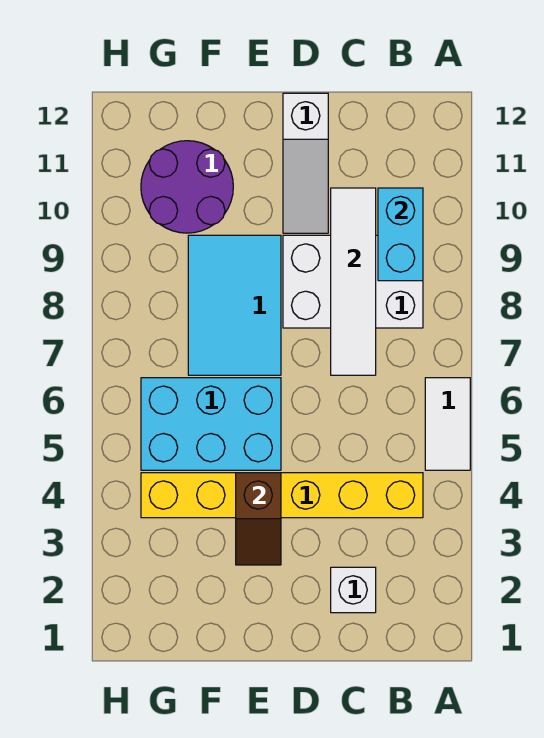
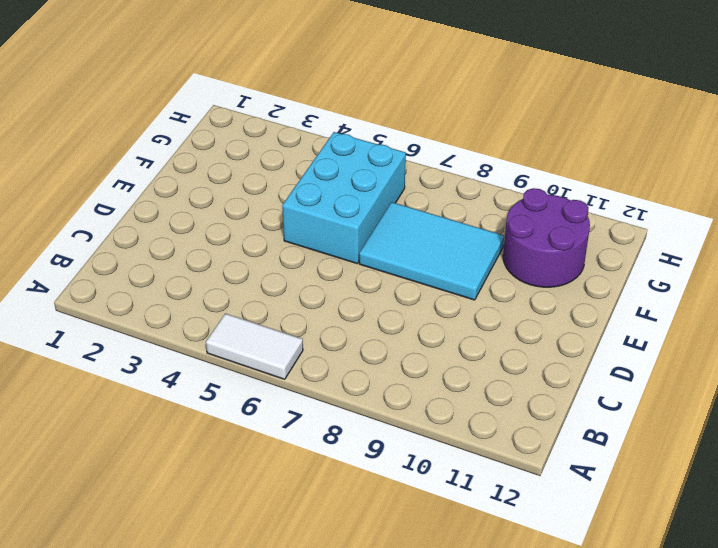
none -> yellow 1x6 brick [141,473,423,518]
none -> white 2x3 brick [283,235,423,328]

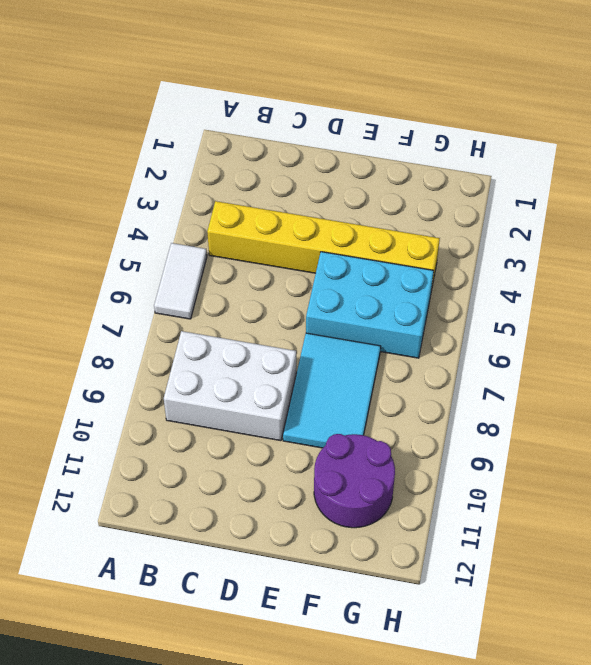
none -> white 1x1 brick [331,567,376,613]
none -> white 1x3 slope [283,93,328,233]

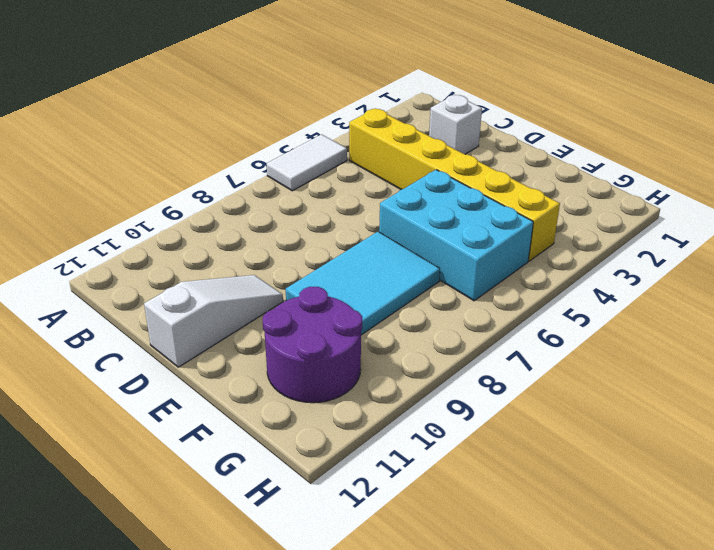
none -> white 2x3 brick [283,235,423,328]
none -> cyan 1x2 brick [378,188,423,281]

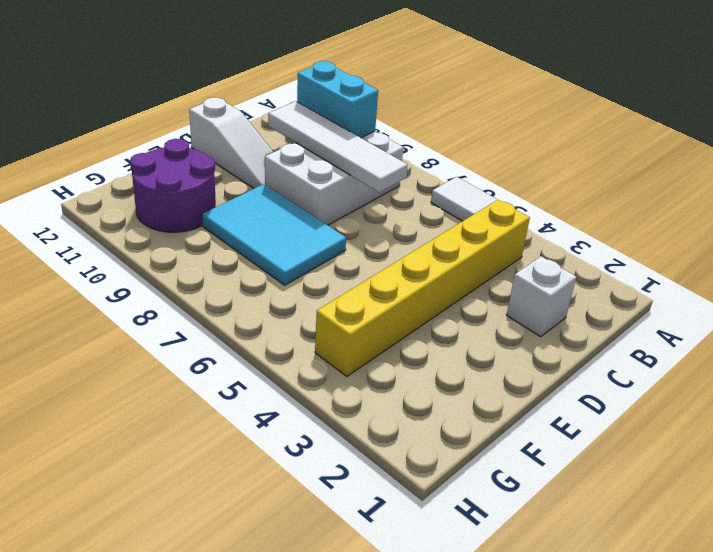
none -> cyan 2x3 brick [141,378,281,470]
none -> brown 1x2 slope [236,473,281,565]

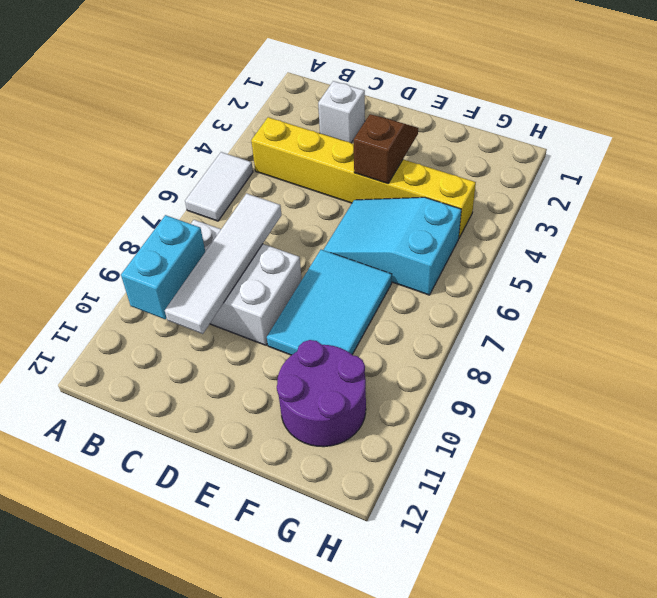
cyan 2x3 slope [324,197,461,295] -> cyan 2x3 brick [141,378,281,470]
none -> white 1x3 slope [283,93,328,233]

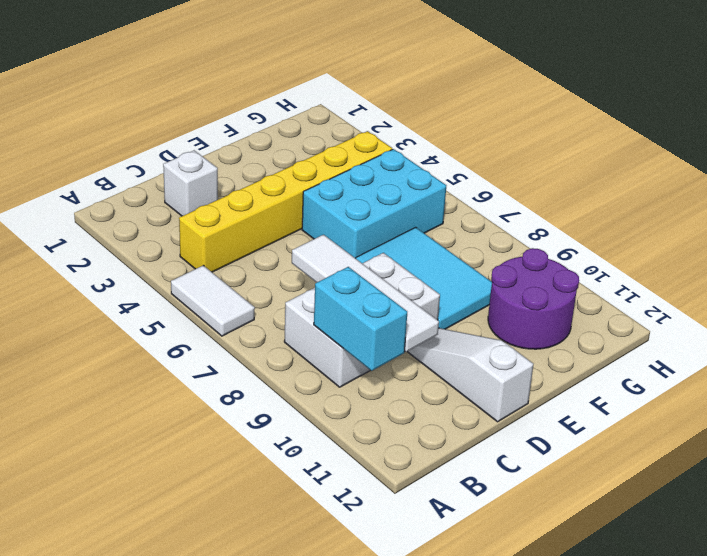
none -> brown 1x2 slope [236,473,281,565]

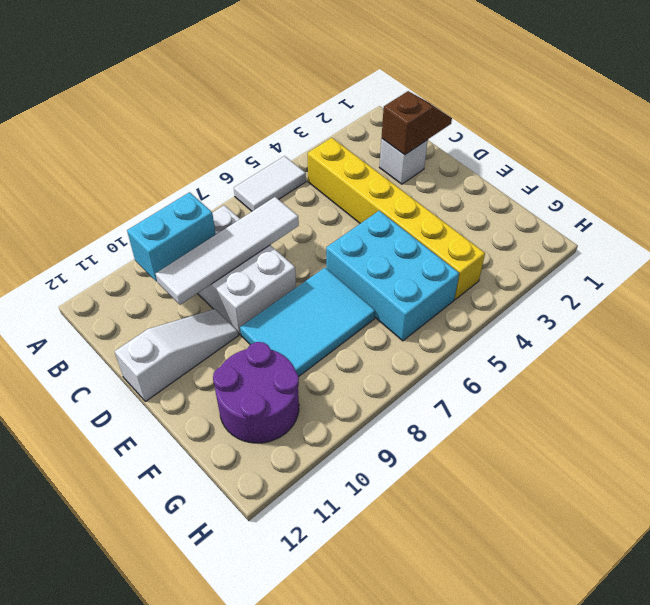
brown 1x2 slope [382,91,452,155] -> brown 1x2 slope moved to [236,473,281,565]

